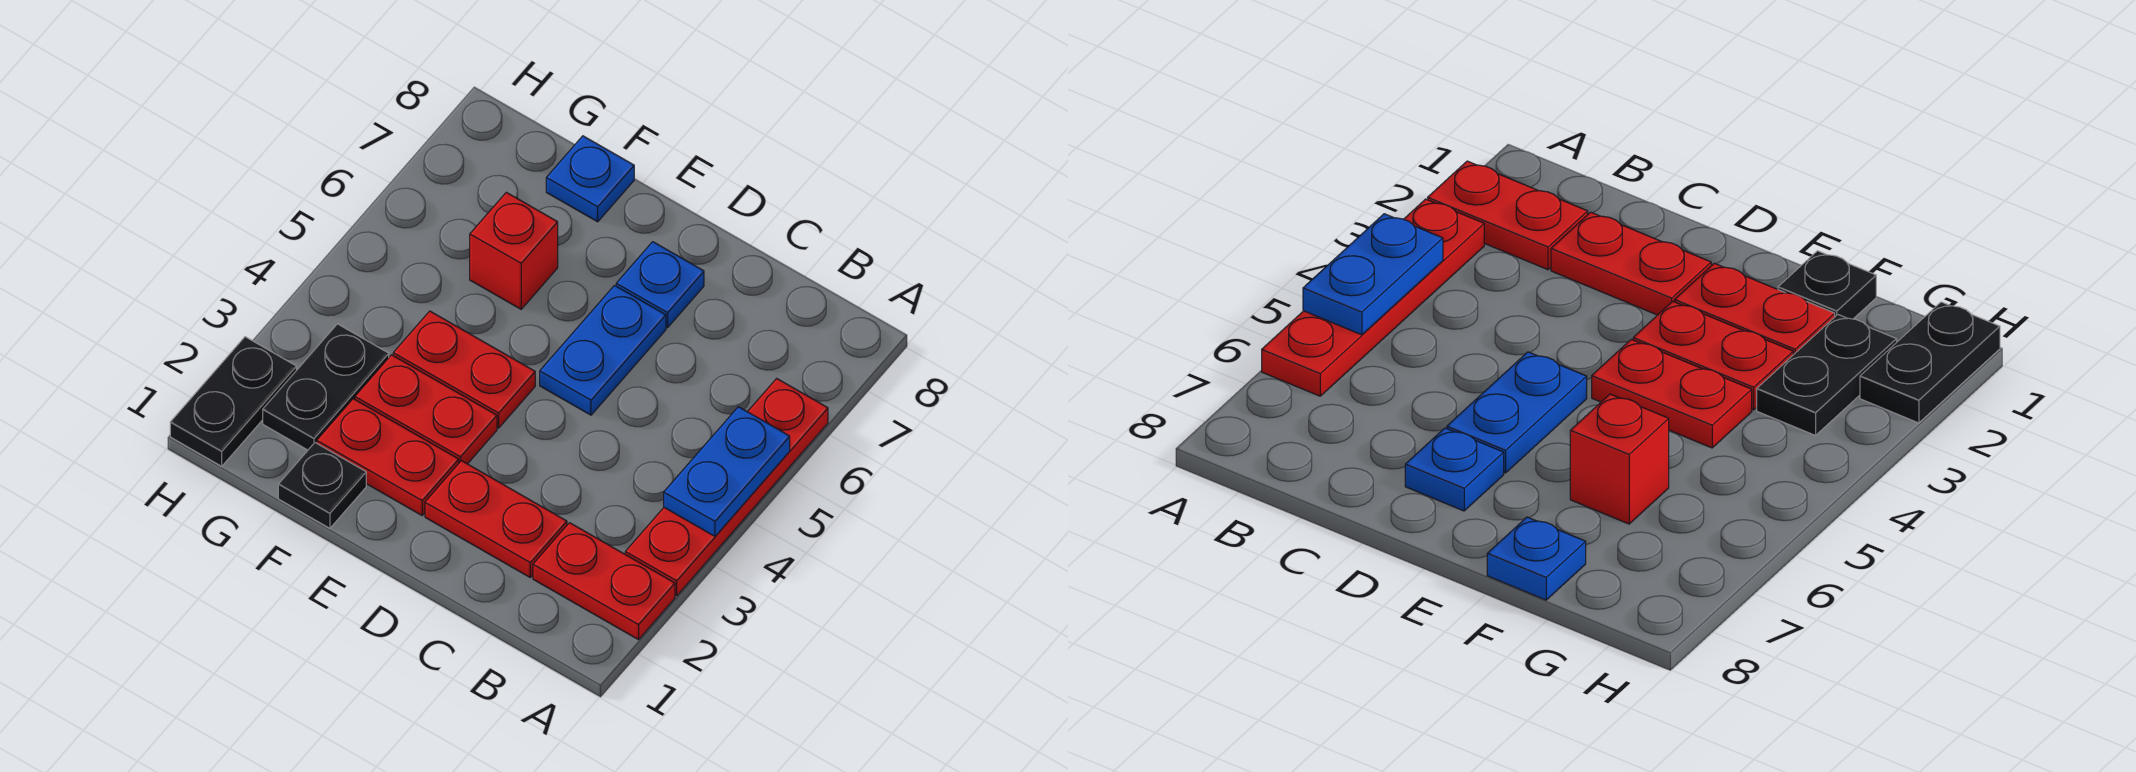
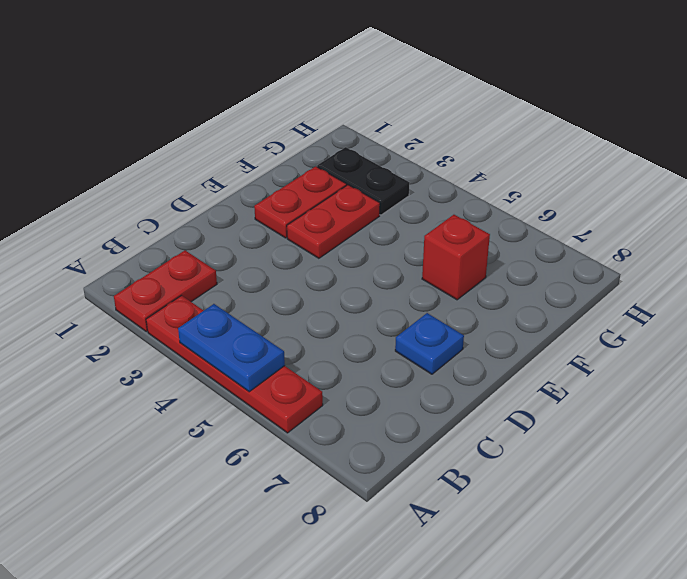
none -> red 1x2 plate [425,461,567,577]
none -> blue 1x2 plate [540,286,666,415]
none -> red 1x2 plate [393,311,535,428]

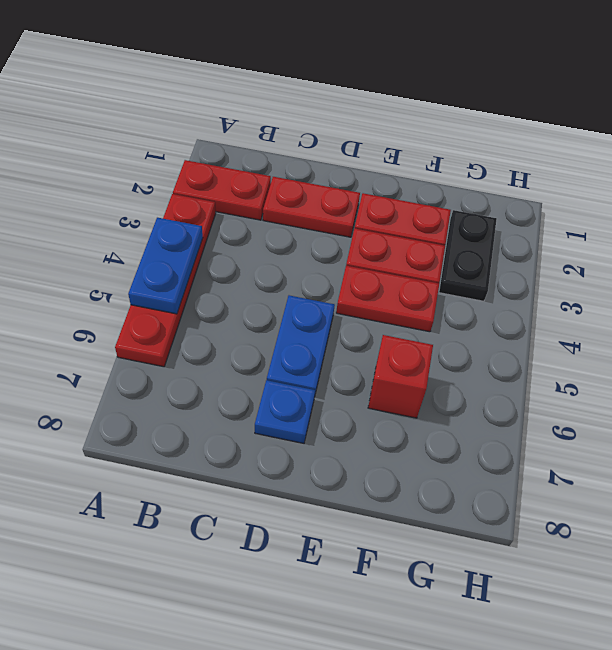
none -> black 1x1 plate [278,443,366,528]
none -> blue 1x1 plate [546,136,634,222]
none -> black 1x2 plate [170,337,296,466]

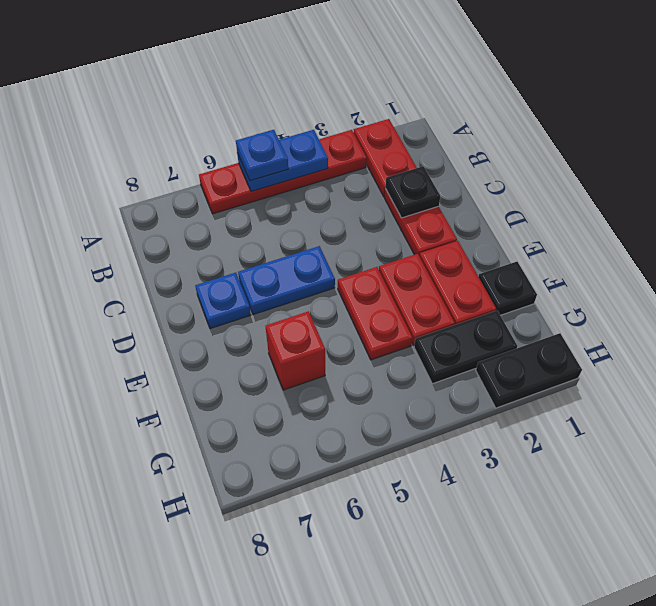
blue 1x1 plate [236,130,288,180] -> blue 1x1 plate moved to [546,136,634,222]
black 1x1 plate [385,166,440,218] -> none

